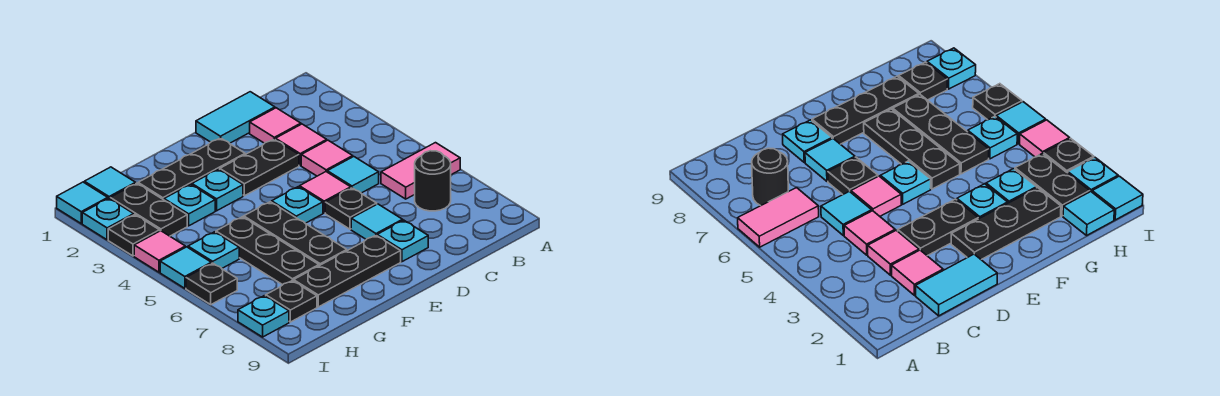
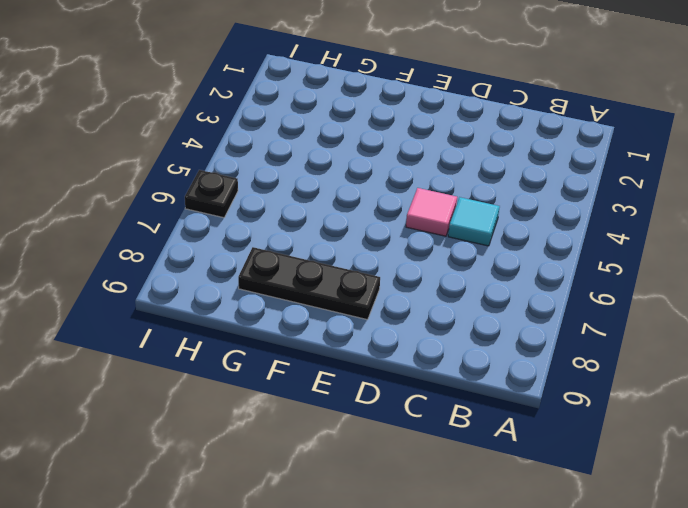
none -> pink 1x2 tile [381,143,460,199]
none -> black 1x1 round brick [415,151,451,211]
none -> cyan 1x2 tile [196,92,275,143]
none -> pink 1x1 tile [250,108,301,143]

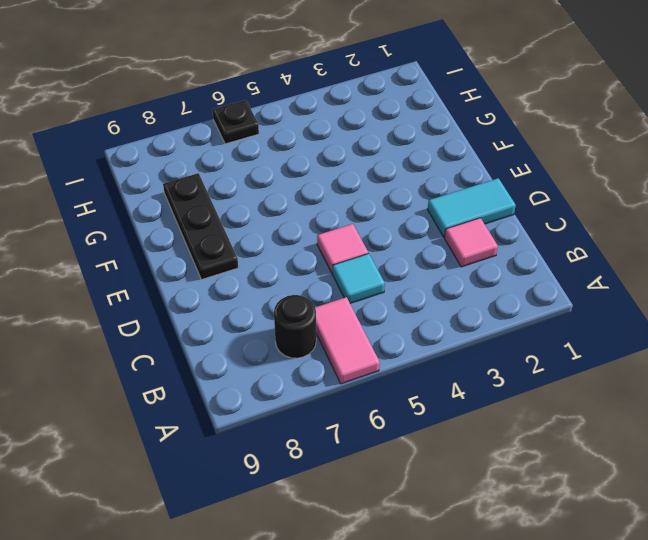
cyan 1x2 tile [428,178,516,237] -> cyan 1x2 tile turned to [196,92,275,143]
none -> pink 1x1 tile [276,124,327,165]
none -> pink 1x1 tile [301,140,353,176]
none -> black 1x2 plate [220,139,299,196]
none -> black 1x1 plate [325,188,377,229]

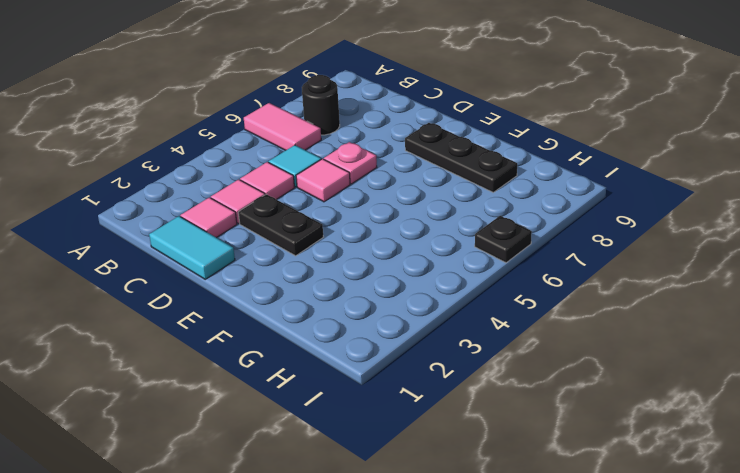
pink 1x1 plate [324,142,377,184] -> black 1x1 plate [325,188,377,229]
none -> cyan 1x1 tile [351,204,403,239]
none -> cyan 1x1 plate [377,220,428,262]
none -> black 1x3 plate [138,138,245,200]
none -> cyan 1x1 plate [272,187,323,223]

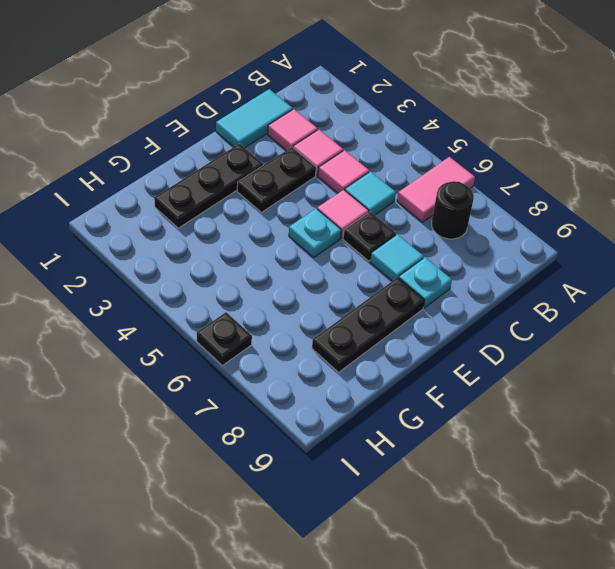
none -> cyan 1x1 plate [192,169,243,211]
none -> black 1x3 plate [244,202,347,266]
none -> cyan 1x1 plate [164,184,215,226]
none -> black 1x3 plate [216,217,319,285]

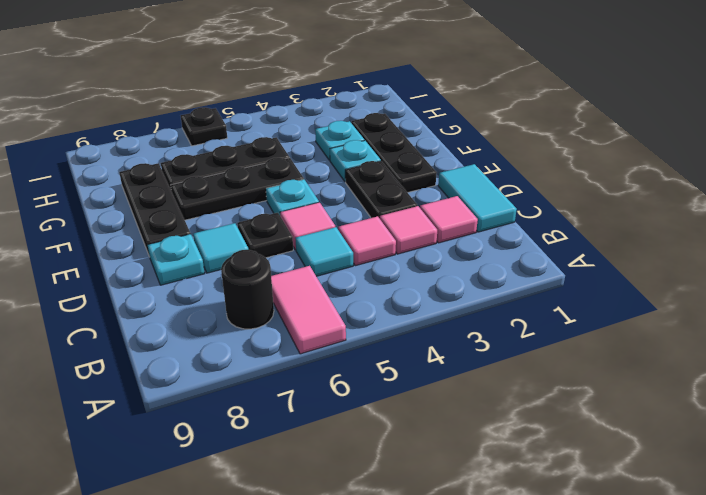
none -> cyan 1x1 tile [84,167,136,199]
none -> black 1x2 plate [110,183,187,236]
none -> cyan 1x1 plate [188,232,239,268]
none -> black 1x1 plate [266,281,317,322]

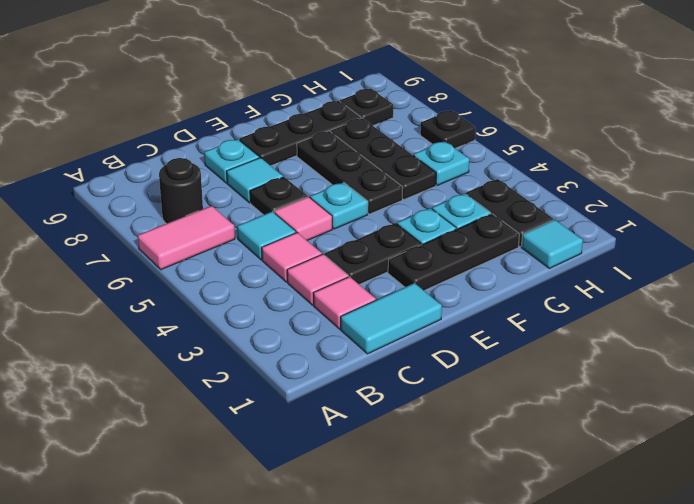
none -> cyan 1x1 tile [57,182,108,223]
none -> cyan 1x1 plate [82,198,134,240]
none -> black 1x1 plate [108,215,160,256]
none -> pink 1x1 tile [134,231,185,272]

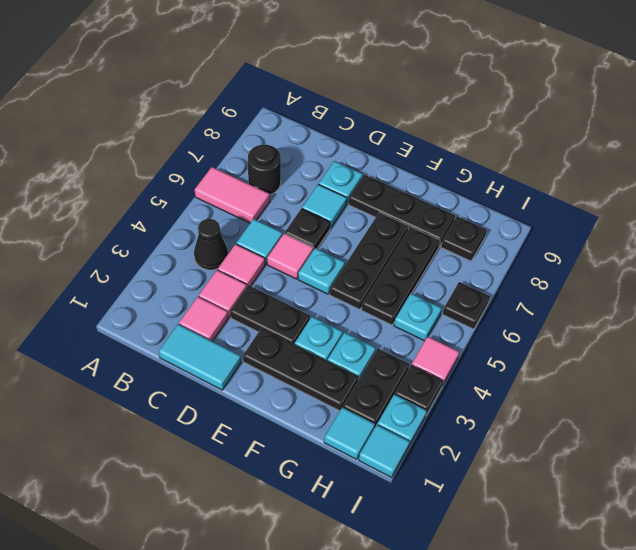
black 1x1 cone [194,219,228,270] -> none
none -> cyan 1x1 tile [160,247,211,288]
none -> cyan 1x1 plate [238,296,289,337]

